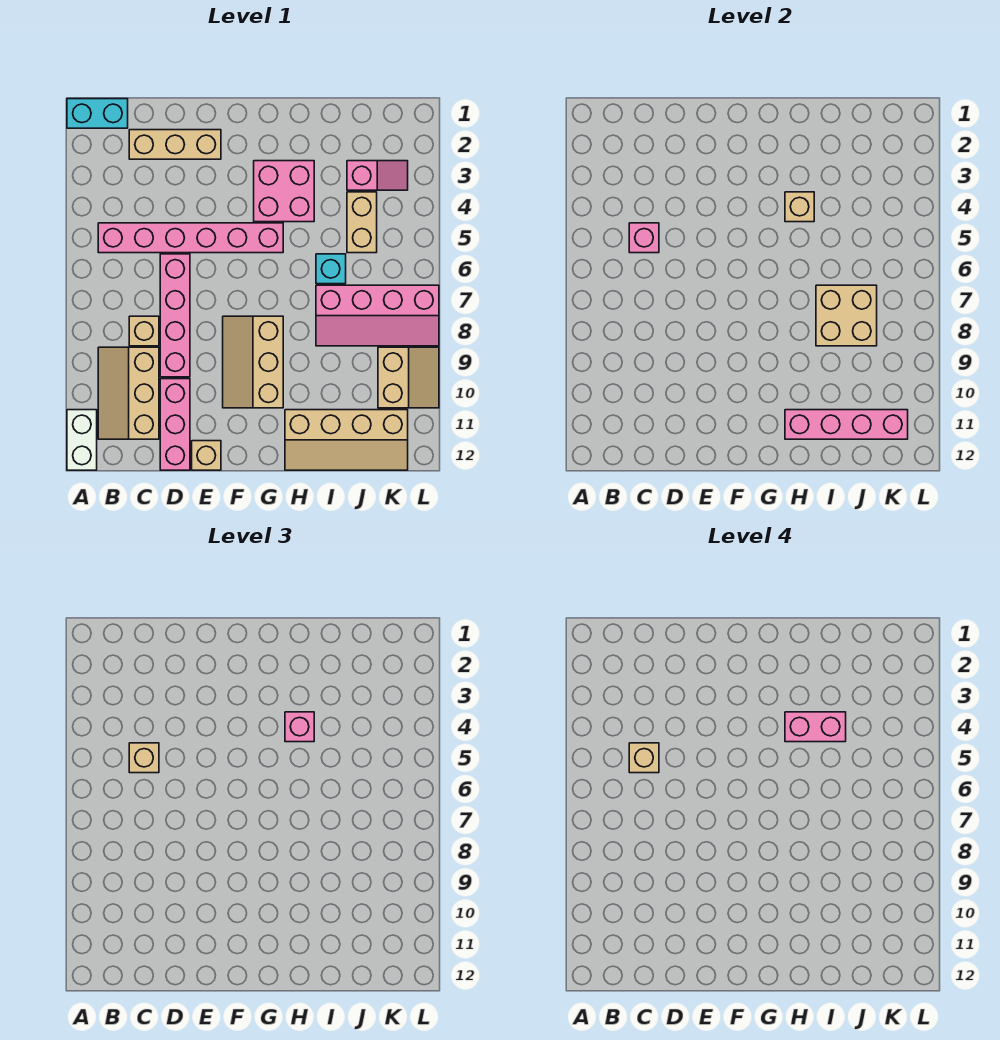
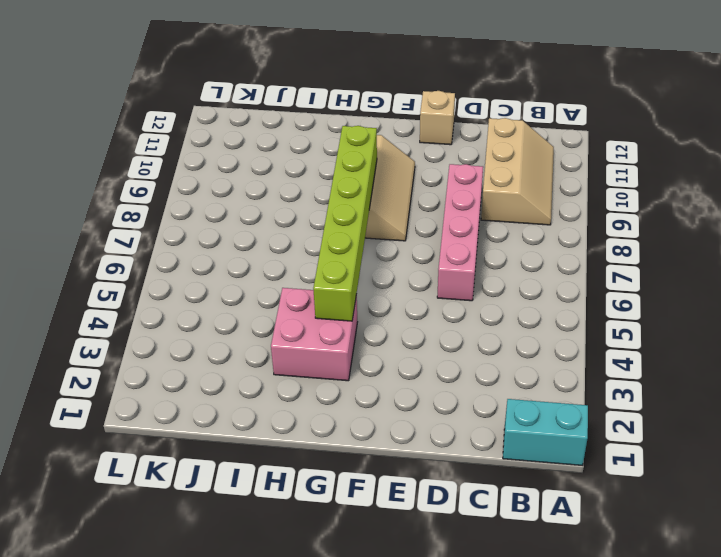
lime 1x6 brick [313,126,377,321] -> none
none -> white 1x2 brick [67,410,97,470]
none -> pink 1x6 brick [98,223,283,253]
none -> tan 1x3 brick [129,130,221,159]

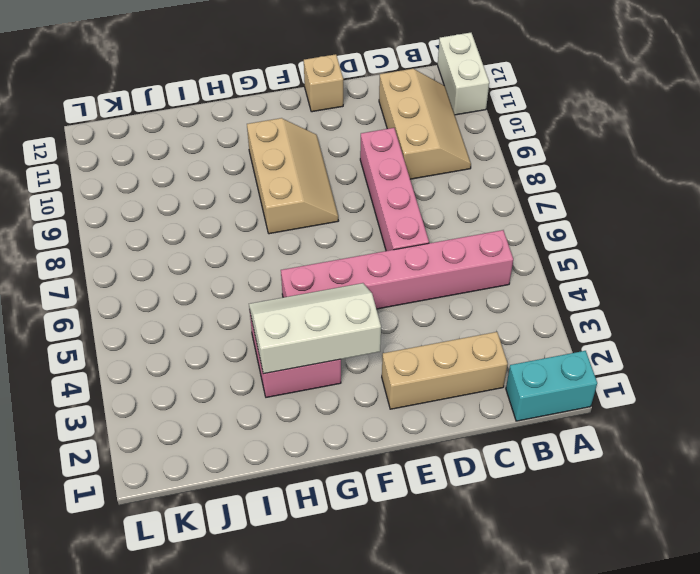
white 2x3 slope [249,283,381,374] -> tan 1x1 brick [785,192,814,222]
none -> tan 1x1 brick [129,316,159,346]
none -> pink 1x3 brick [160,379,190,470]
none -> tan 2x4 slope [285,410,408,470]

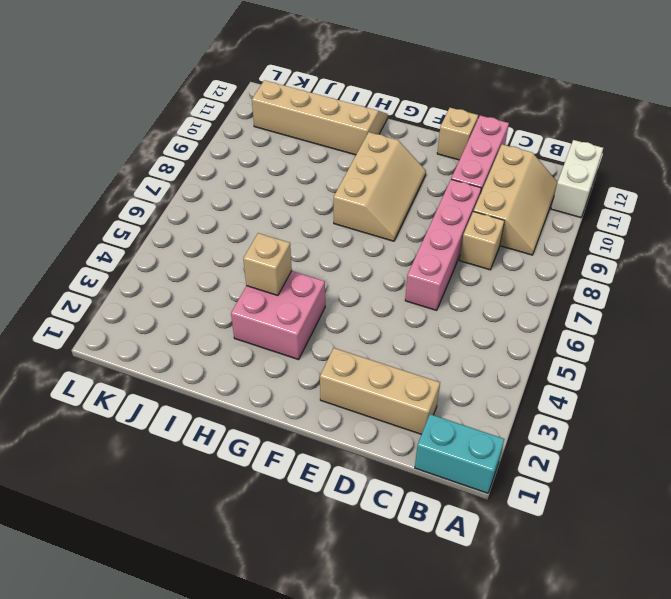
none -> pink 1x6 brick [98,223,283,253]
none -> cyan 1x1 brick [316,254,346,284]
none -> pink 2x4 slope [316,285,439,346]

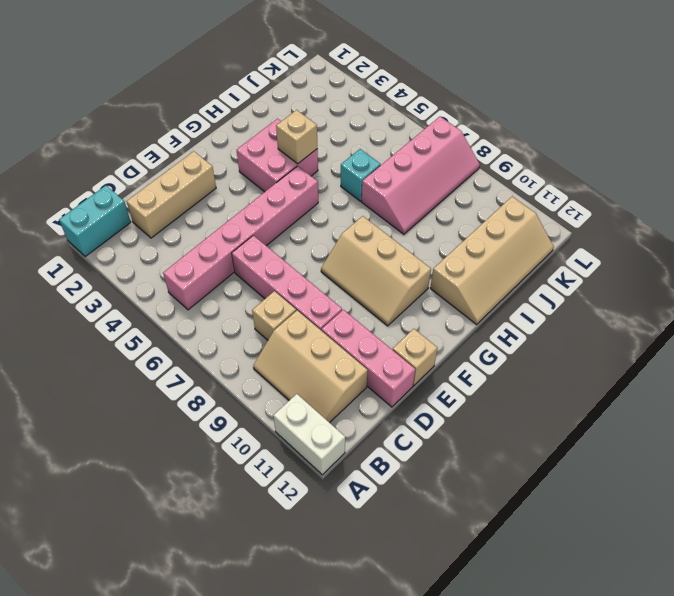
none -> pink 1x2 slope [347,161,408,190]
none -> tan 1x2 brick [347,192,377,253]
none -> tan 2x2 slope [378,347,439,408]

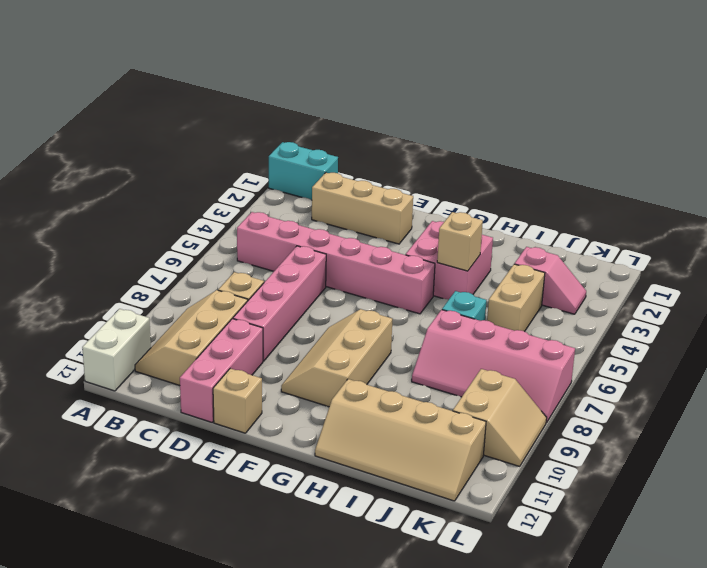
none -> pink 1x1 brick [629,223,659,253]
none -> pink 1x4 brick [785,410,908,439]
none -> tan 2x2 brick [816,285,877,346]

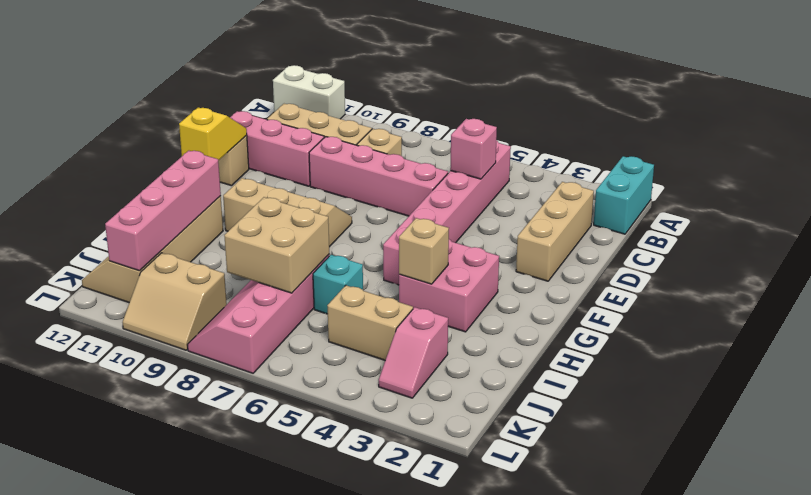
yellow 1x2 slope [179,108,247,160] -> none
none -> tan 1x1 brick [129,743,159,773]
none -> pink 1x1 brick [285,712,314,742]
none -> tan 1x1 brick [629,743,659,773]

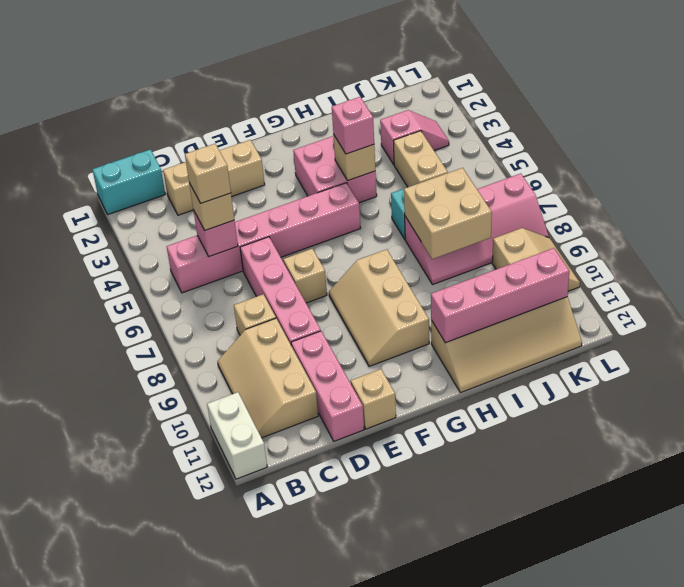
tan 1x1 brick [283,249,327,303] -> none
none -> pink 1x2 brick [785,712,846,742]

